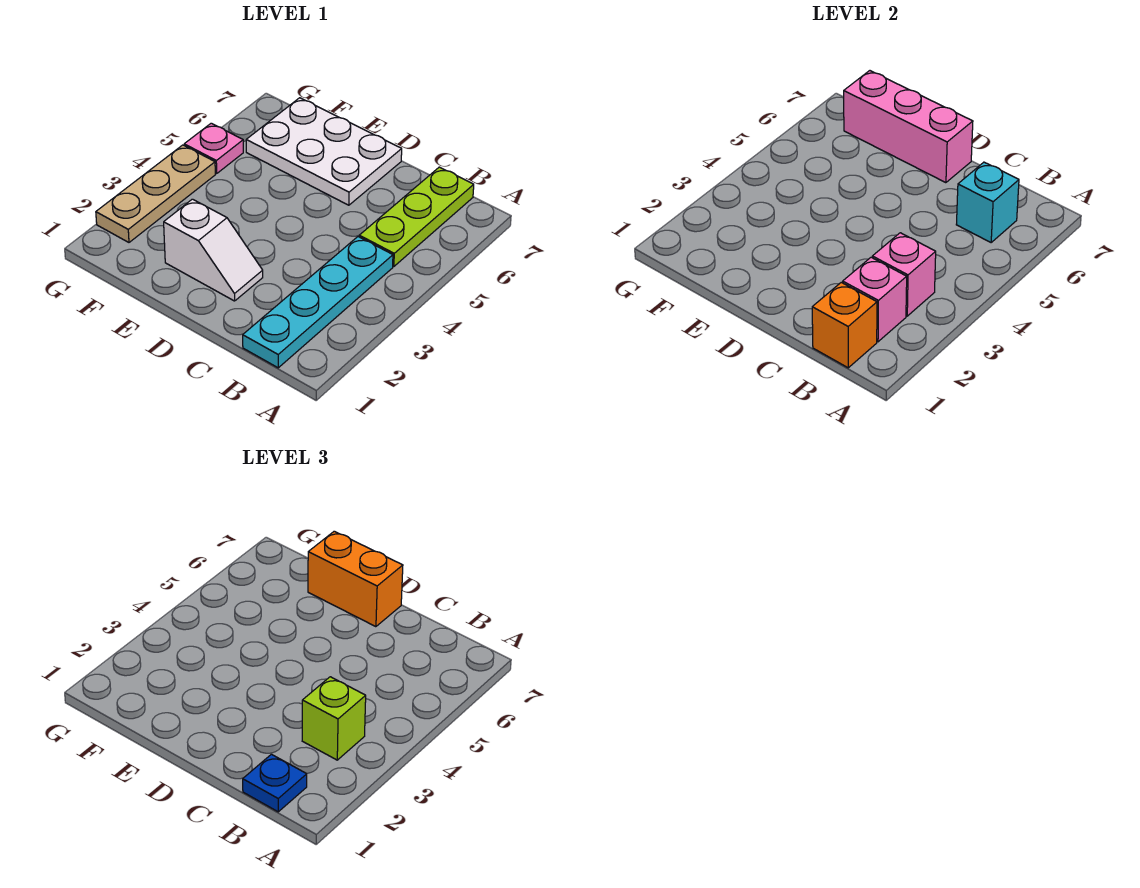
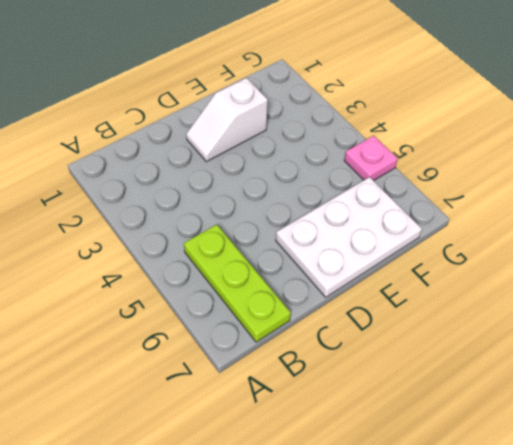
none -> cyan 1x4 plate [243,237,393,368]
none -> tan 1x3 plate [96,145,215,242]
none -> orange 1x1 brick [812,282,877,368]

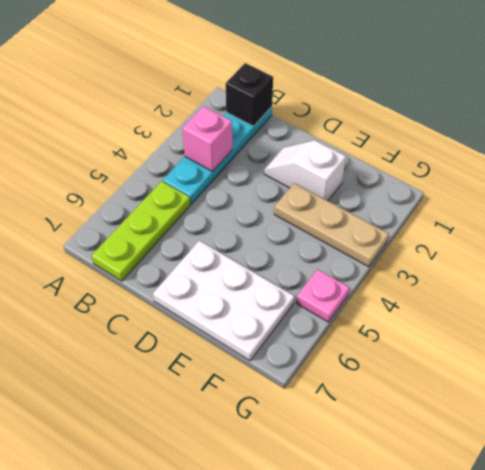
black 1x1 brick [226,63,273,126] -> orange 1x1 brick [812,282,877,368]
tan 1x3 plate [274,183,389,267] -> tan 1x3 plate turned to [96,145,215,242]
none -> pink 1x1 brick [843,257,907,342]
none -> cyan 1x1 brick [956,162,1019,242]
none -> pink 1x3 brick [844,71,973,183]

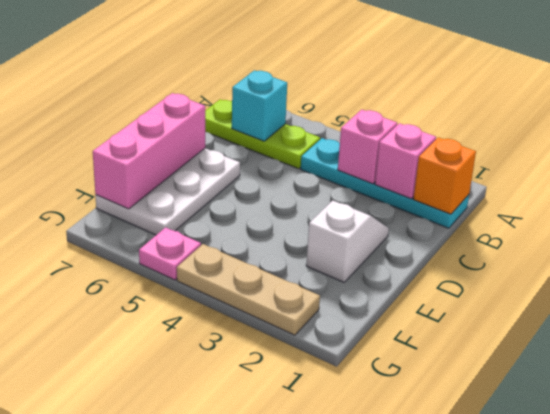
none -> blue 1x1 plate [243,754,307,812]
none -> lime 1x1 brick [302,677,366,760]
none -> orange 1x2 brick [308,531,403,627]

